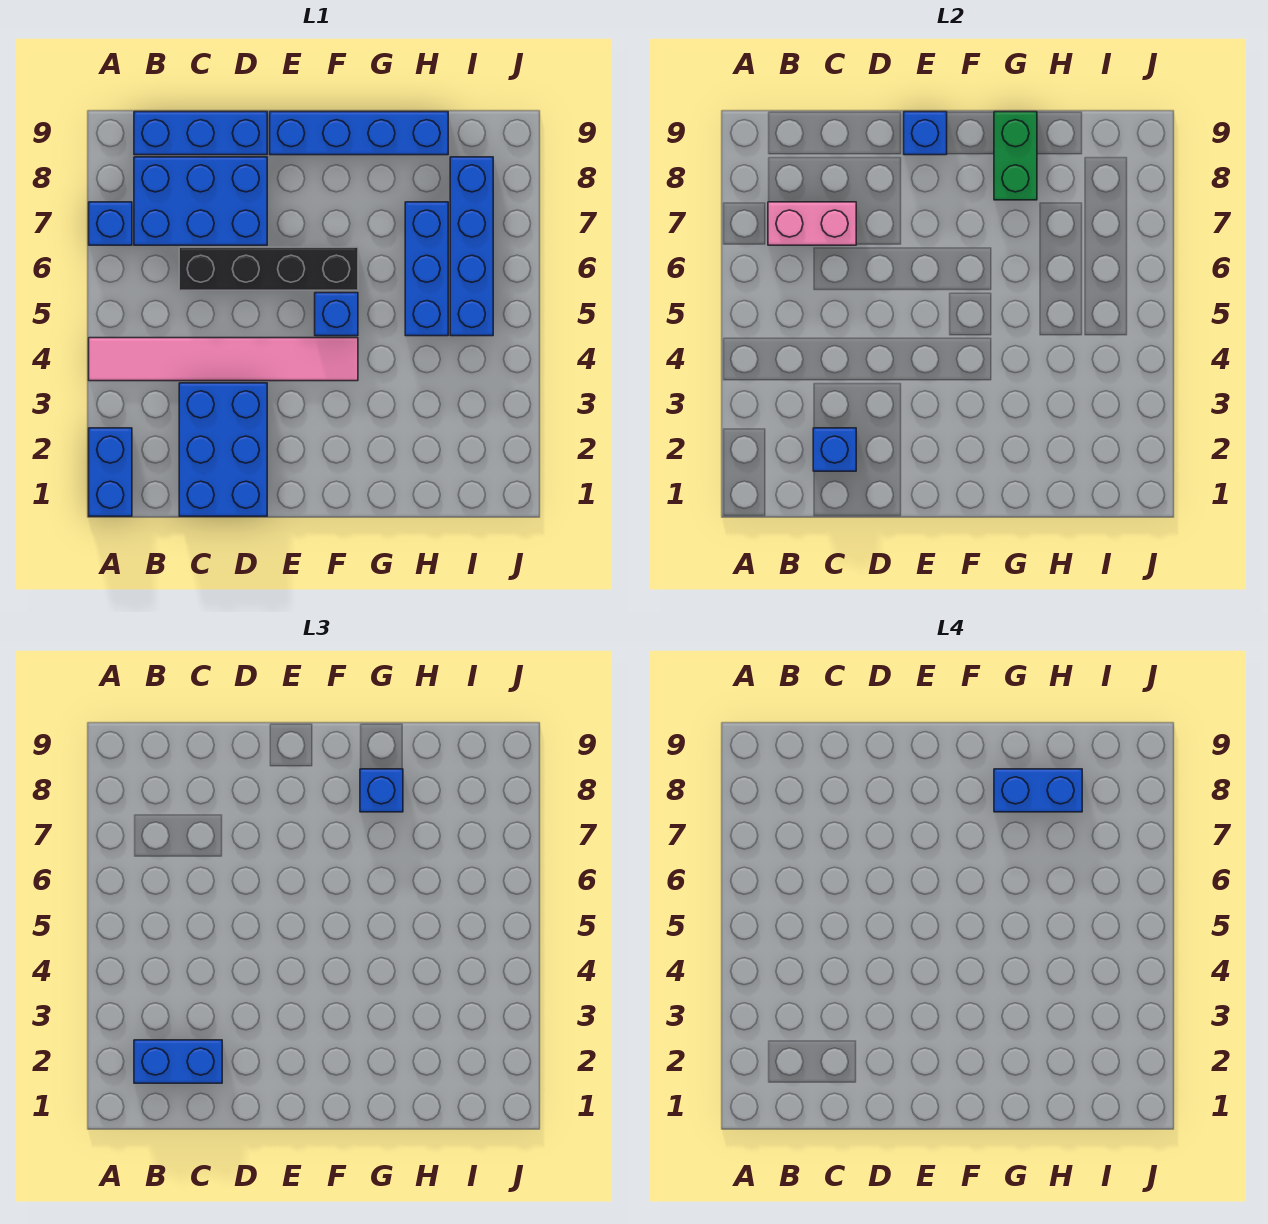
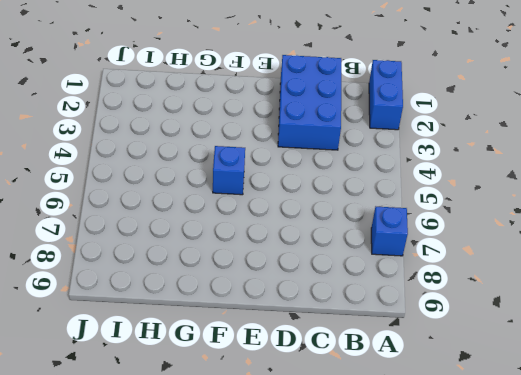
none -> pink 1x6 tile [89,338,358,381]
none -> blue 2x3 brick [134,157,267,245]
none -> blue 1x3 brick [134,112,267,155]

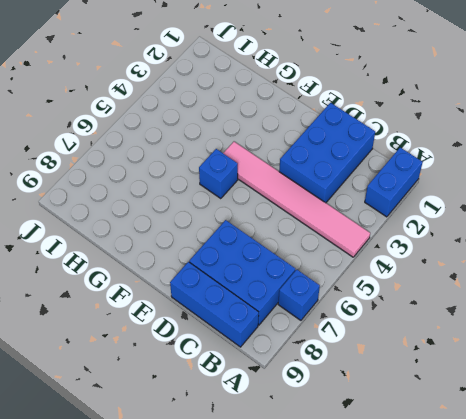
none -> black 1x4 brick [179,247,358,290]
none -> blue 1x4 brick [270,112,448,155]
none -> blue 1x3 brick [405,202,448,336]

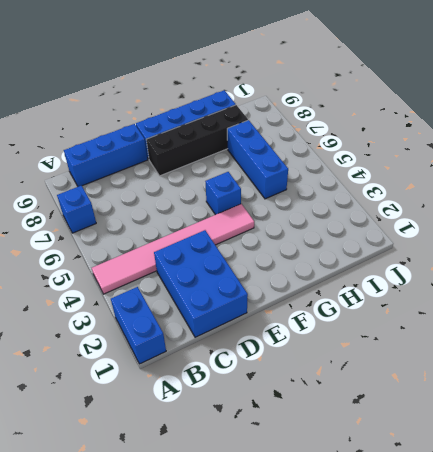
black 1x4 brick [146,105,248,176] -> black 1x4 brick moved to [179,247,358,290]
none -> blue 2x3 brick [134,157,267,245]
none -> blue 1x4 brick [450,157,493,336]
none -> pink 1x2 brick [768,202,856,245]

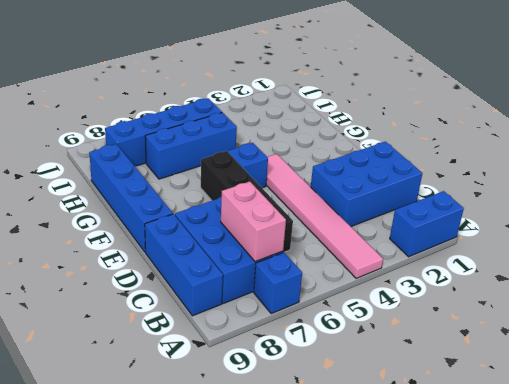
none -> blue 1x1 brick [813,428,856,471]
none -> blue 1x1 brick [904,112,947,155]
none -> green 1x2 brick [994,112,1037,200]

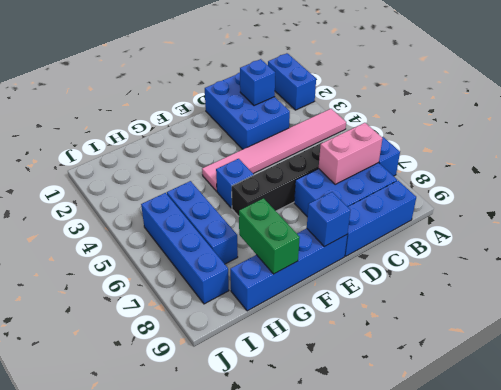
none -> blue 1x2 brick [134,1040,222,1083]
none -> blue 1x1 brick [360,769,403,812]
none -> blue 1x2 brick [994,769,1082,812]

